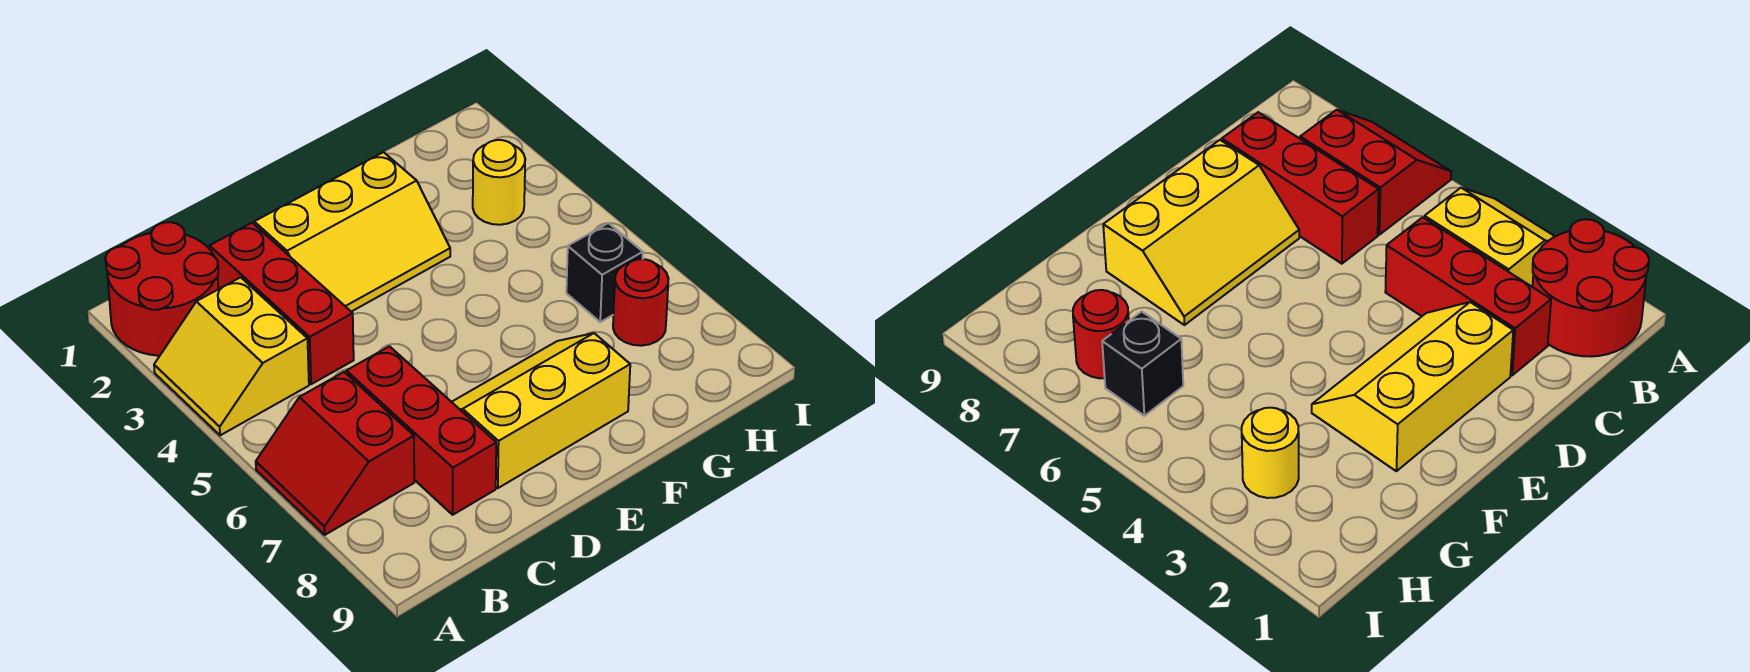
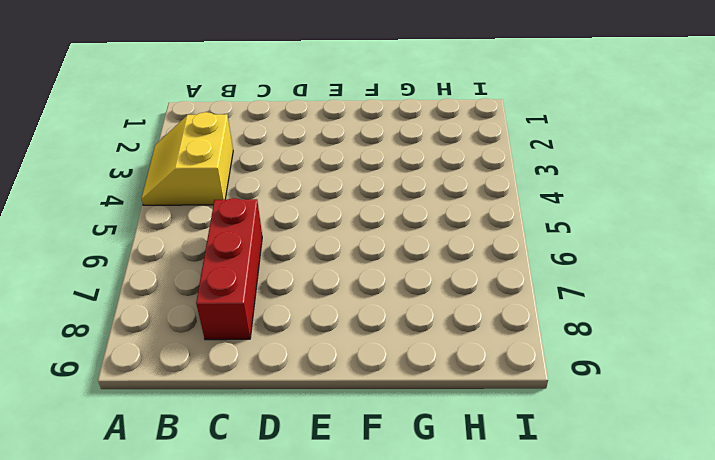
none -> red 2x2 round brick [105,222,218,356]
none -> red 2x2 slope [256,372,414,535]

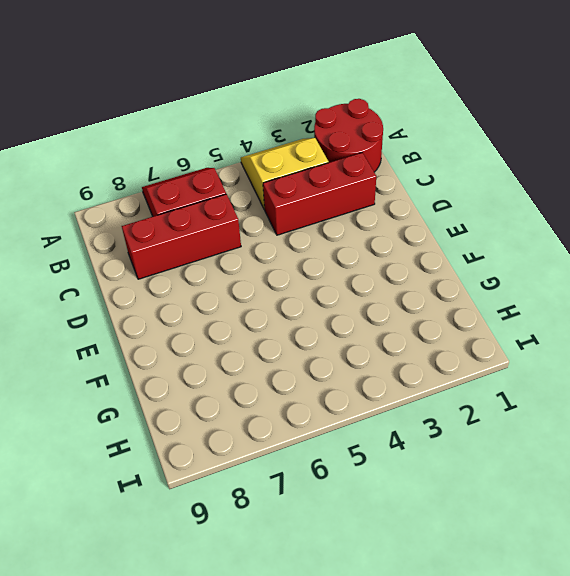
none -> yellow 2x3 slope [254,152,450,312]
none -> yellow 2x3 slope [452,333,630,488]

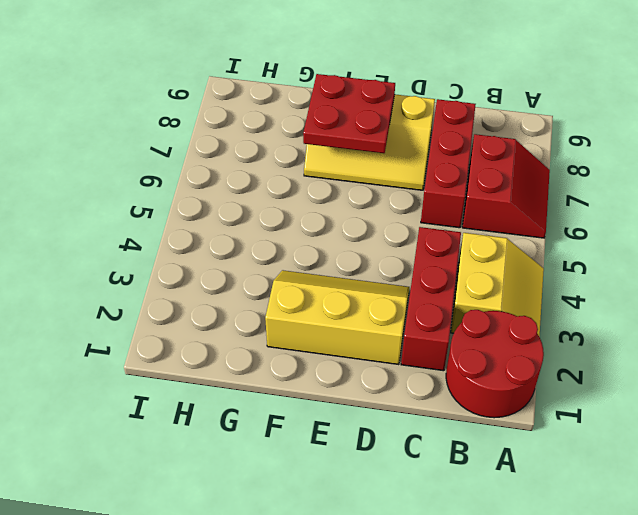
red 2x2 plate [303,74,395,153] -> none
none -> yellow 1x1 round brick [473,140,525,225]
none -> black 1x1 brick [566,223,643,322]

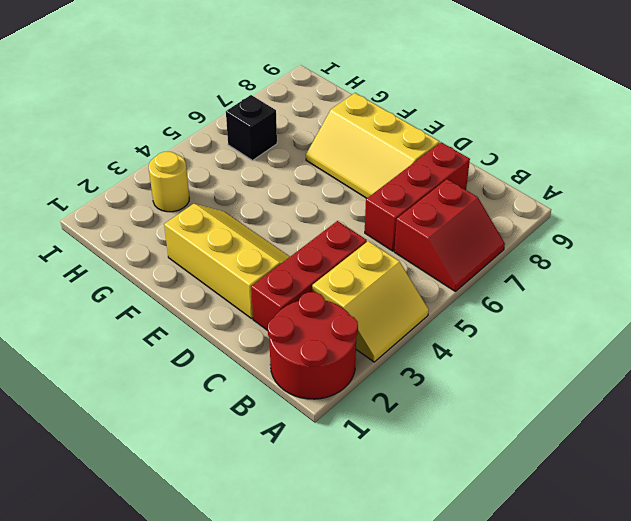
none -> red 1x1 round brick [613,259,669,346]

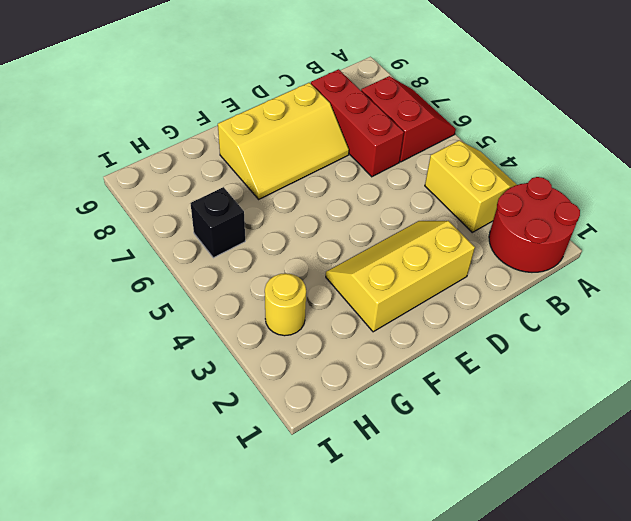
none -> red 1x3 brick [210,223,354,384]
none -> red 1x1 round brick [613,259,669,346]

